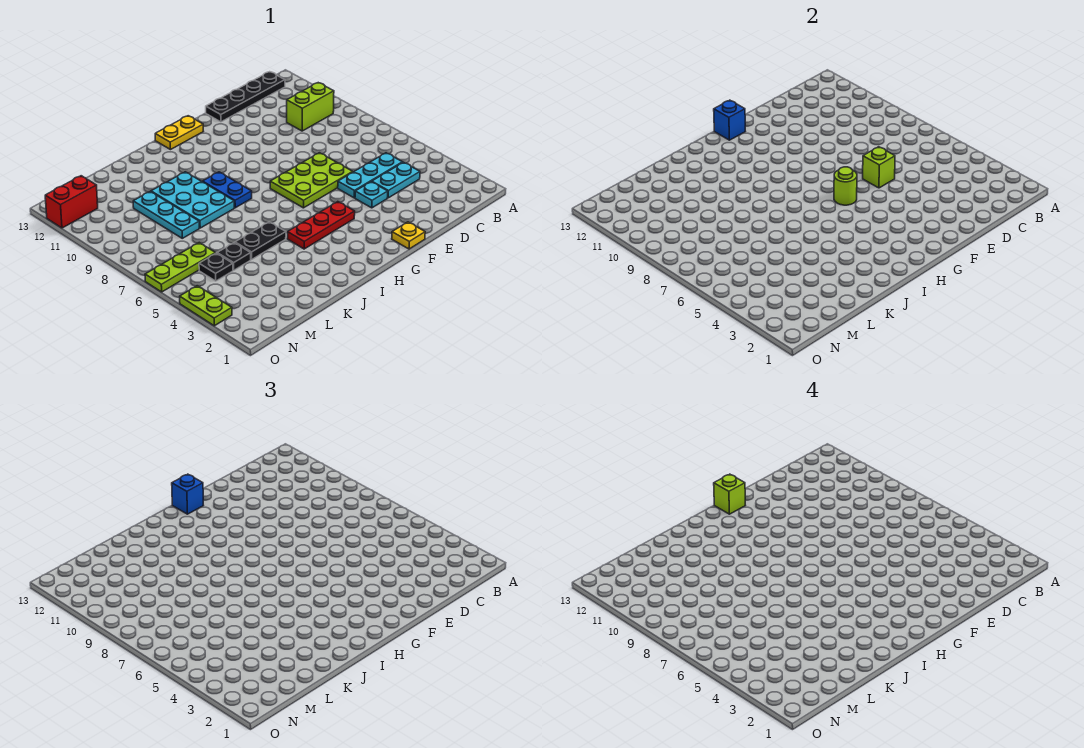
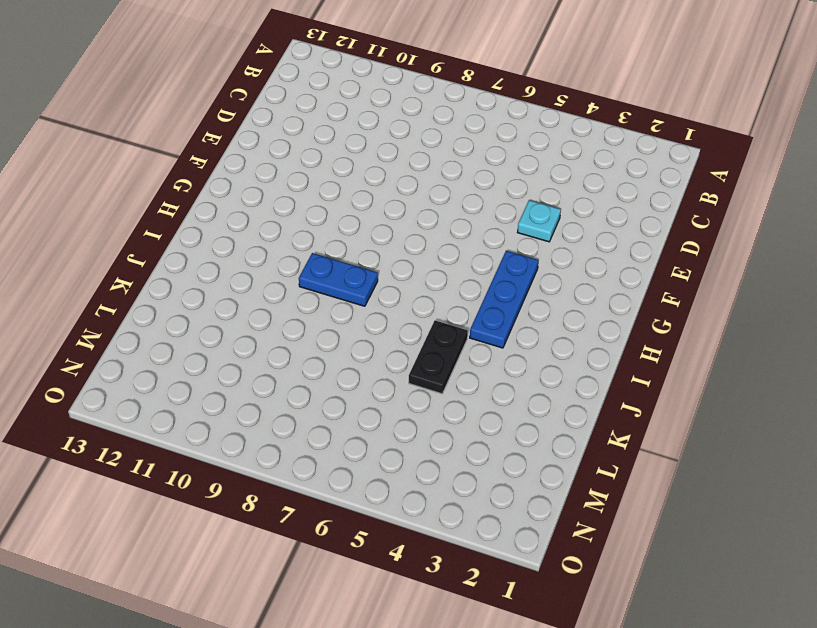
blue 1x3 plate [470,251,538,348] -> red 1x3 plate [287,202,355,249]
none -> lime 1x2 brick [287,83,334,131]
none -> black 1x4 plate [206,72,285,122]
none -> cyan 1x2 plate [372,162,420,198]

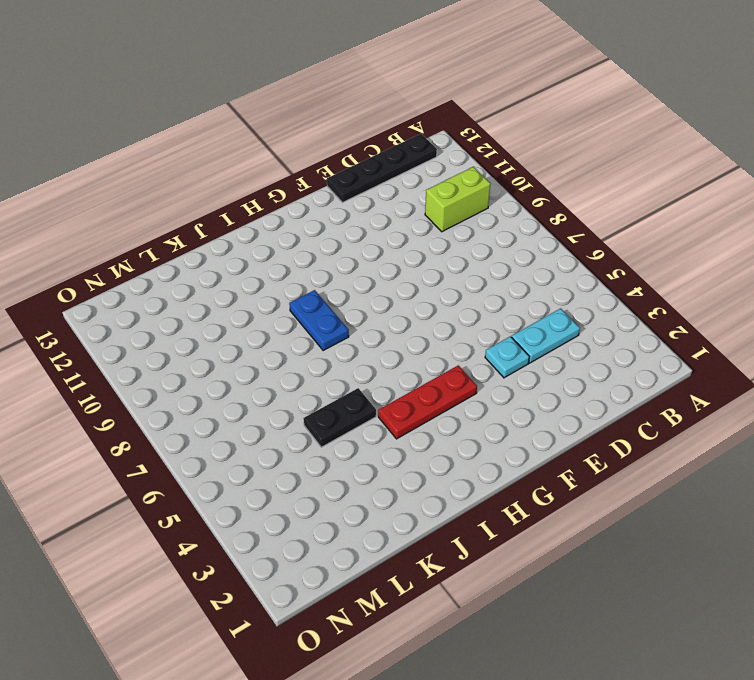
none -> cyan 1x3 plate [338,153,403,198]
none -> lime 2x3 plate [270,153,353,208]
none -> yellow 1x1 plate [392,222,425,249]

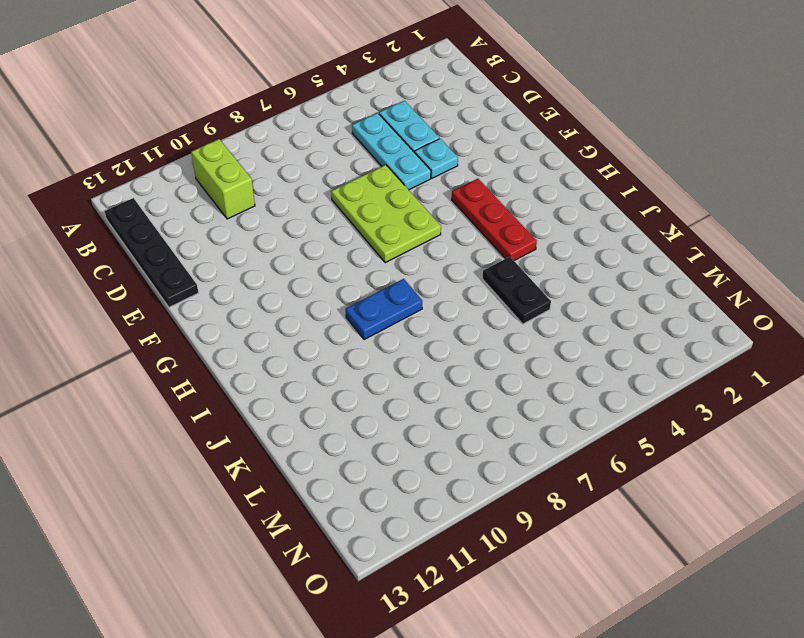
none -> yellow 1x1 plate [392,222,425,249]
none -> yellow 1x2 plate [155,116,203,150]
none -> cyan 2x3 plate [151,172,234,228]

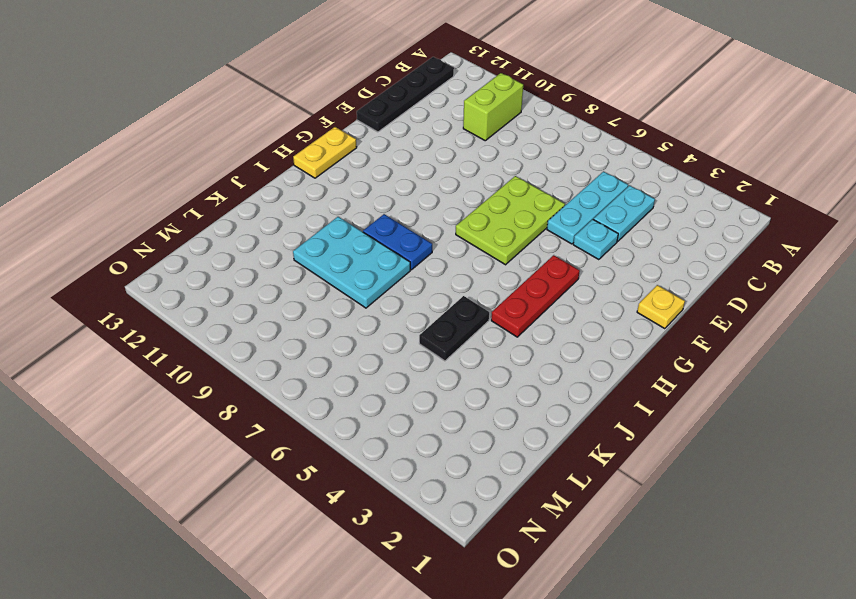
none -> black 1x1 plate [217,243,251,270]
none -> cyan 1x3 plate [133,192,199,238]
none -> black 1x1 plate [199,253,233,281]

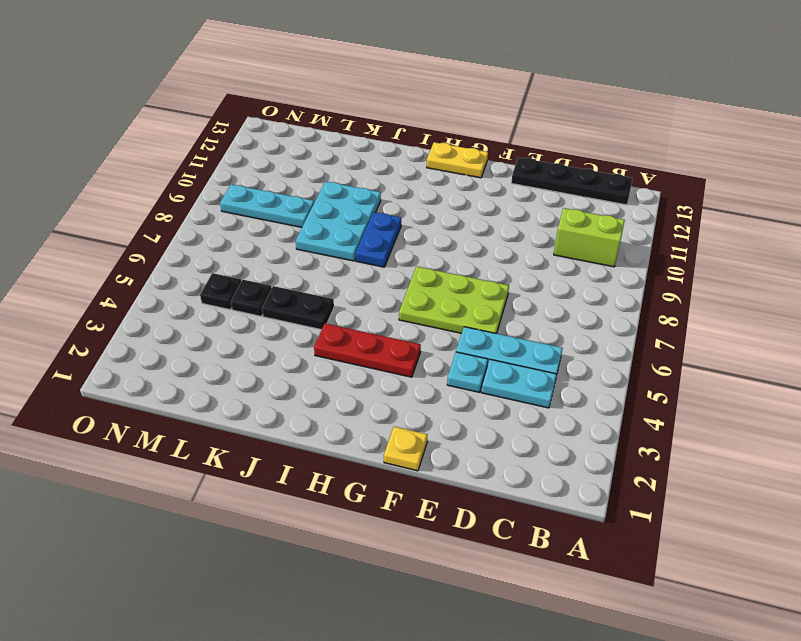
cyan 1x3 plate [220,184,314,227] -> cyan 1x3 plate turned to [133,192,199,238]
none -> lime 1x3 plate [145,243,215,292]
none -> red 1x2 brick [45,176,98,228]
none -> lime 1x2 plate [180,286,232,326]

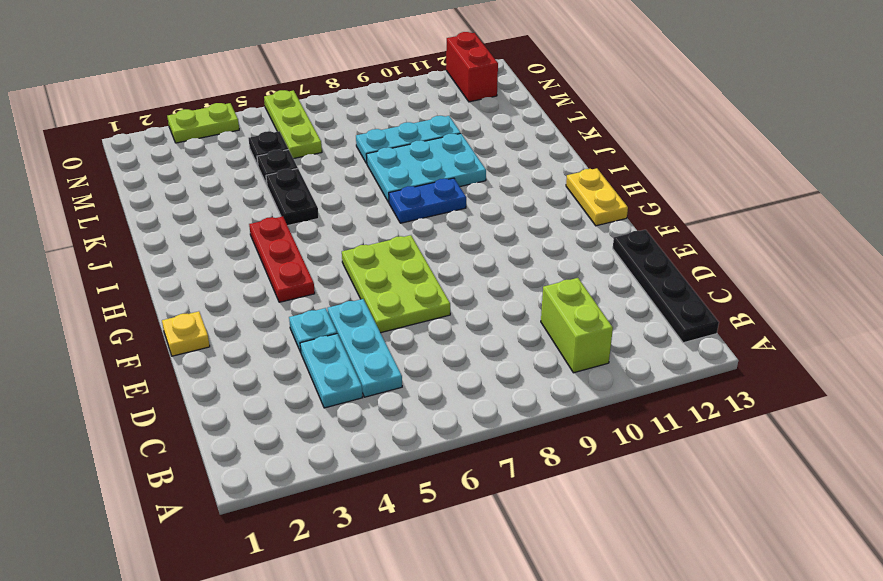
none -> lime 1x1 brick [863,147,895,188]
none -> lime 1x1 round brick [834,167,857,205]
none -> blue 1x1 brick [714,100,745,140]

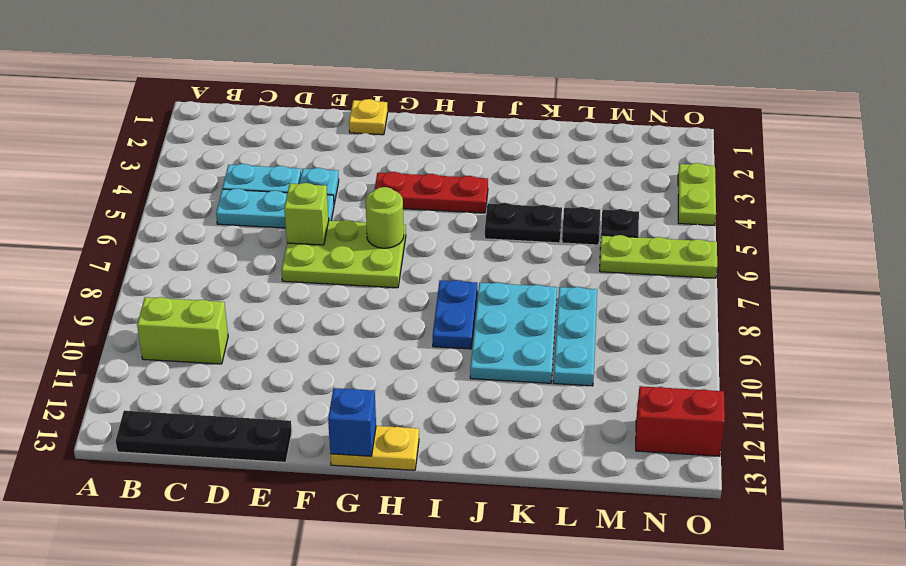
none -> blue 1x1 brick [172,474,203,514]
none -> lime 1x1 brick [714,474,745,514]

